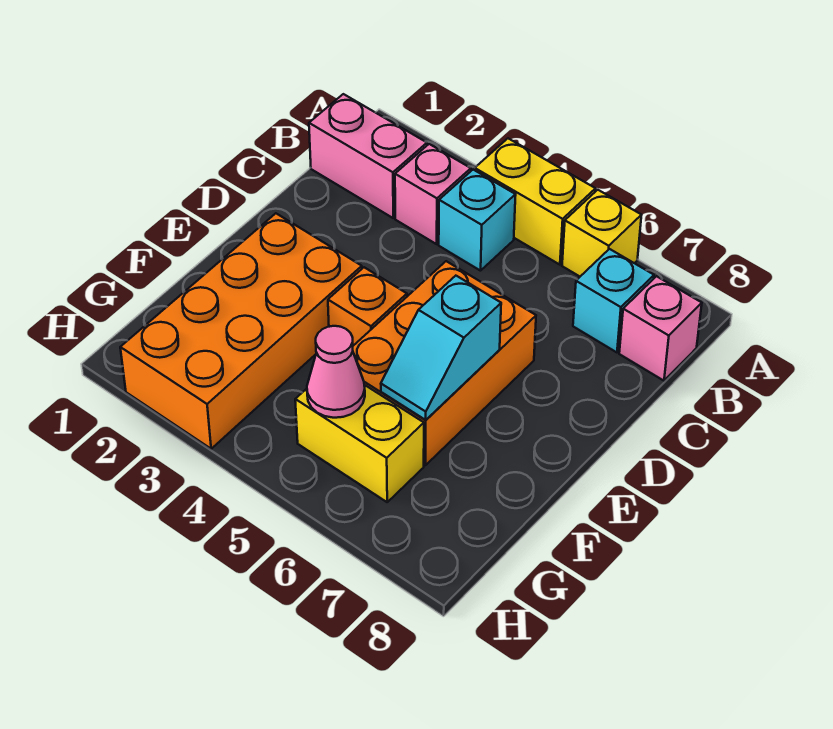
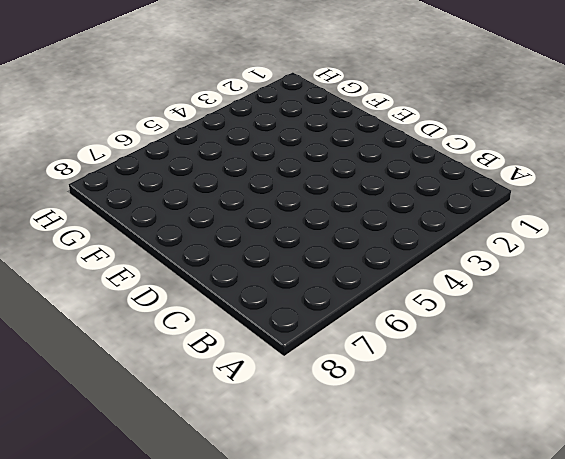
none -> yellow 1x2 brick [475,138,595,265]
none -> yellow 1x1 brick [562,190,641,276]
none -> pink 1x2 brick [309,94,427,218]

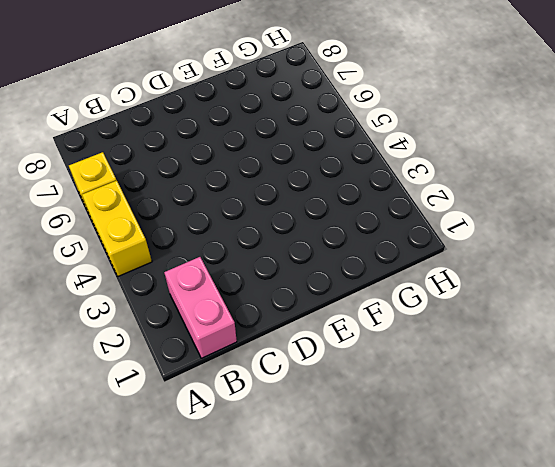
none -> pink 1x1 brick [395,144,471,244]
none -> cyan 1x1 brick [439,170,516,271]
none -> cyan 1x1 brick [573,249,654,352]

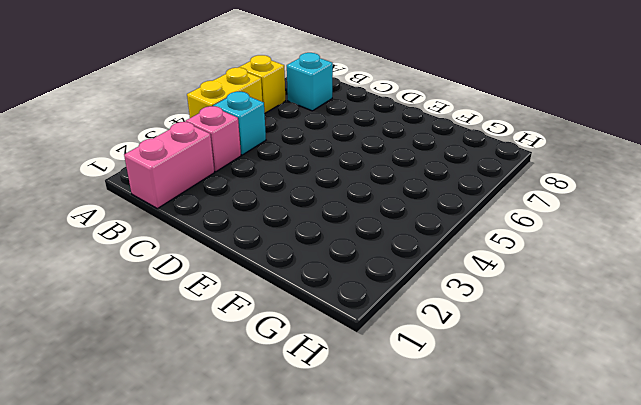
none -> pink 1x1 brick [619,276,702,381]
none -> orange 2x3 brick [353,261,536,465]
none -> orange 2x4 brick [120,213,362,449]

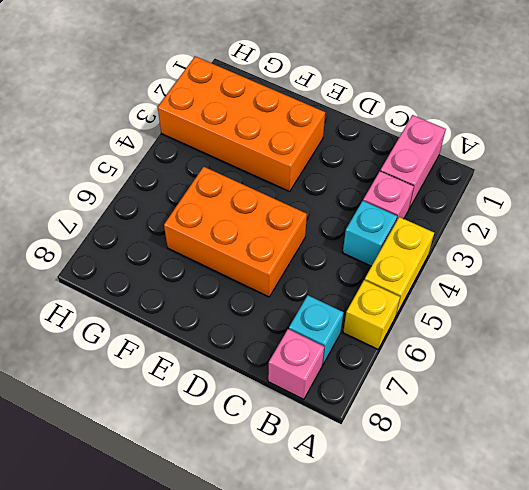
none -> orange 1x1 brick [328,267,407,346]
none -> yellow 1x2 brick [295,385,424,502]
none -> cyan 1x2 slope [381,276,501,420]

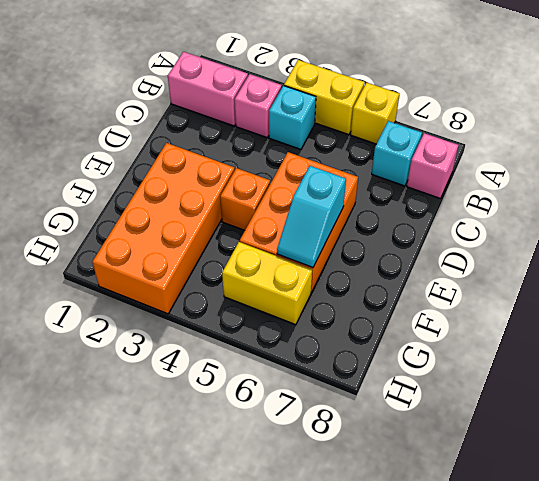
none -> pink 1x1 cone [307,326,365,418]

